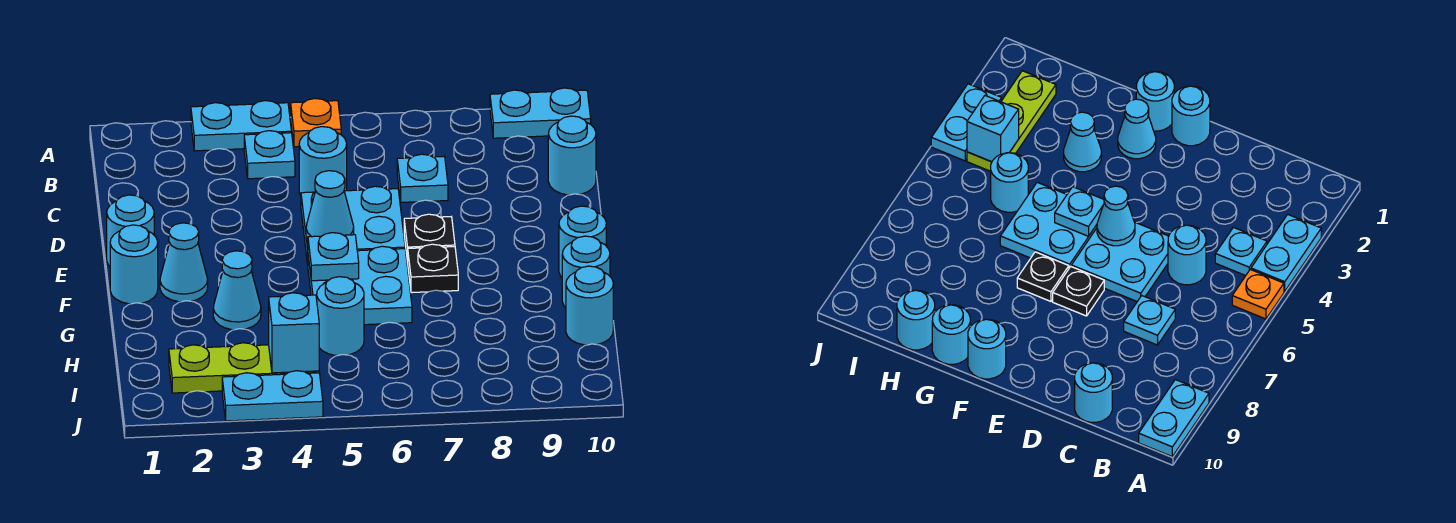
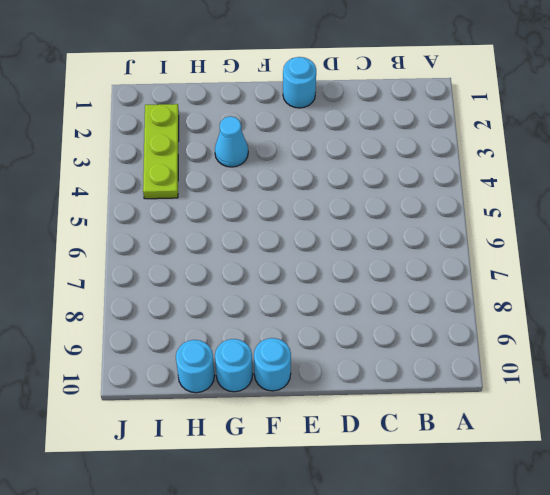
none -> cyan 1x2 plate [191,101,291,151]
none -> orange 1x1 plate [291,99,341,147]
none -> cyan 1x2 plate [490,88,591,138]

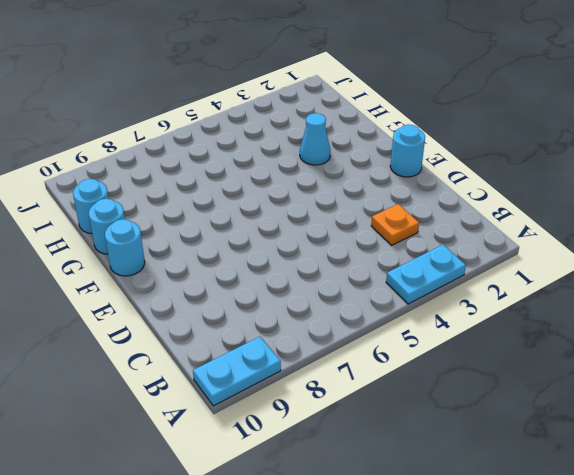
orange 1x1 plate [371,204,419,245] -> orange 1x1 plate moved to [291,99,341,147]
none -> cyan 1x1 plate [244,131,295,179]
none -> cyan 1x1 round brick [299,127,347,196]
none -> cyan 1x1 plate [397,154,448,202]

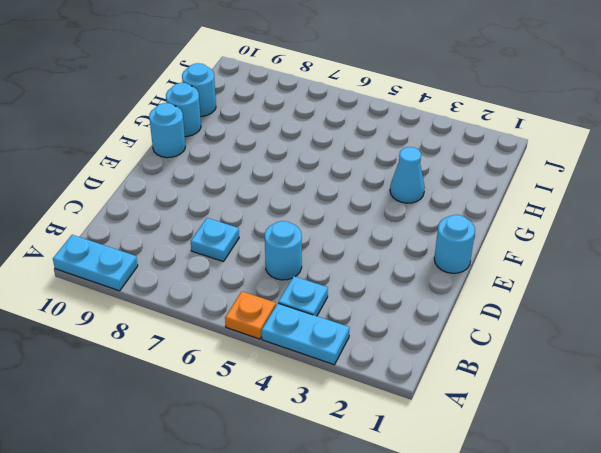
none -> cyan 1x1 round brick [548,116,596,195]
none -> cyan 2x2 plate [301,186,405,264]
none -> black 1x1 plate [404,214,455,262]

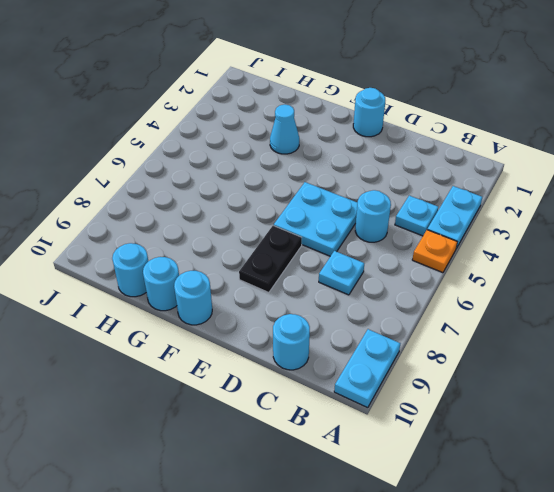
black 1x2 plate [239,225,302,293] -> black 1x1 plate [404,214,455,262]
none -> cyan 1x1 round brick [110,225,158,304]
none -> cyan 1x1 cone [160,223,208,302]
none -> cyan 2x2 plate [308,246,412,325]

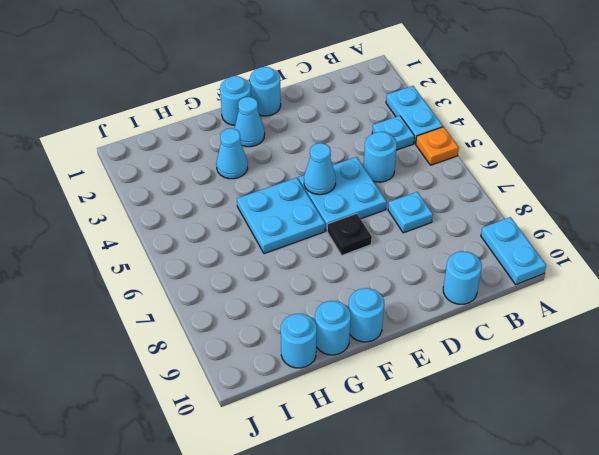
none -> black 1x1 plate [408,244,458,293]
none -> cyan 1x1 round brick [317,277,364,356]
none -> lime 1x3 plate [169,343,319,393]

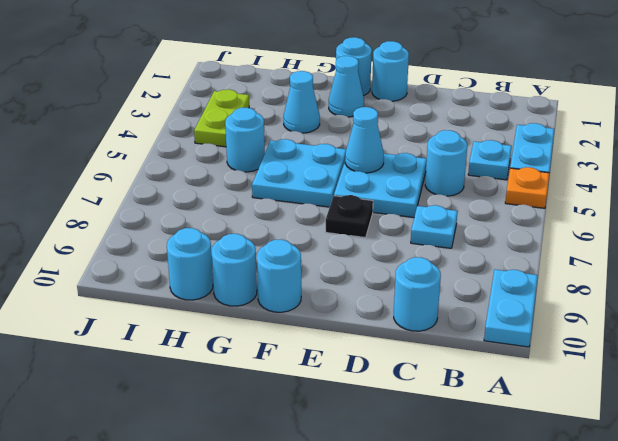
lime 1x2 plate [194,89,249,147] -> lime 1x3 plate [169,343,319,393]
none -> black 1x1 plate [408,244,458,293]
none -> cyan 1x2 plate [222,371,323,421]
none -> cyan 1x1 plate [308,233,359,281]

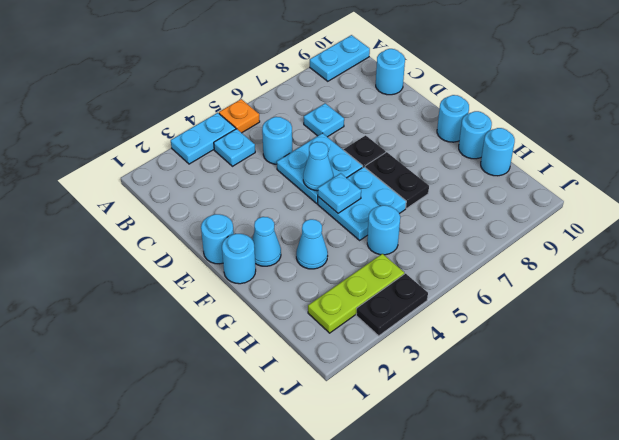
black 1x2 plate [365,152,429,208] -> black 1x1 plate [408,244,458,293]
black 1x2 plate [356,274,428,336] -> cyan 1x2 plate [222,371,323,421]
none -> cyan 1x1 brick [269,293,319,373]

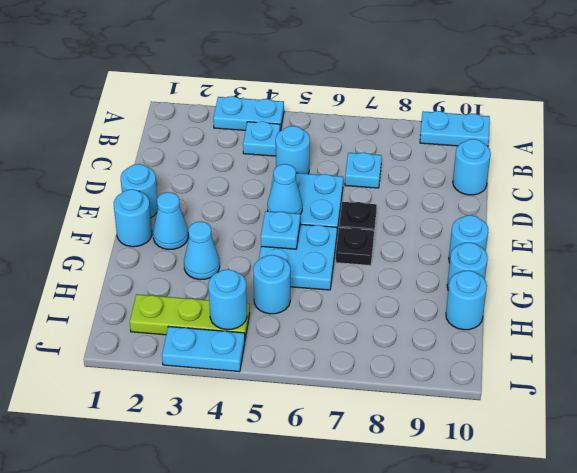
cyan 1x1 round brick [208,269,247,330] -> cyan 1x1 brick [269,293,319,373]
none -> orange 1x1 plate [291,99,341,147]

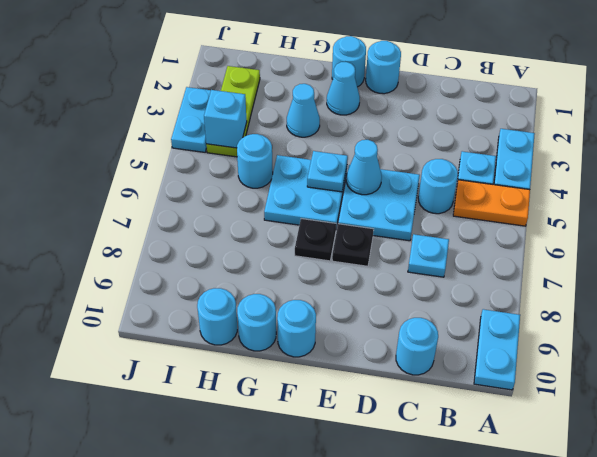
orange 1x2 plate [453,180,530,226] -> orange 1x1 plate [291,99,341,147]

